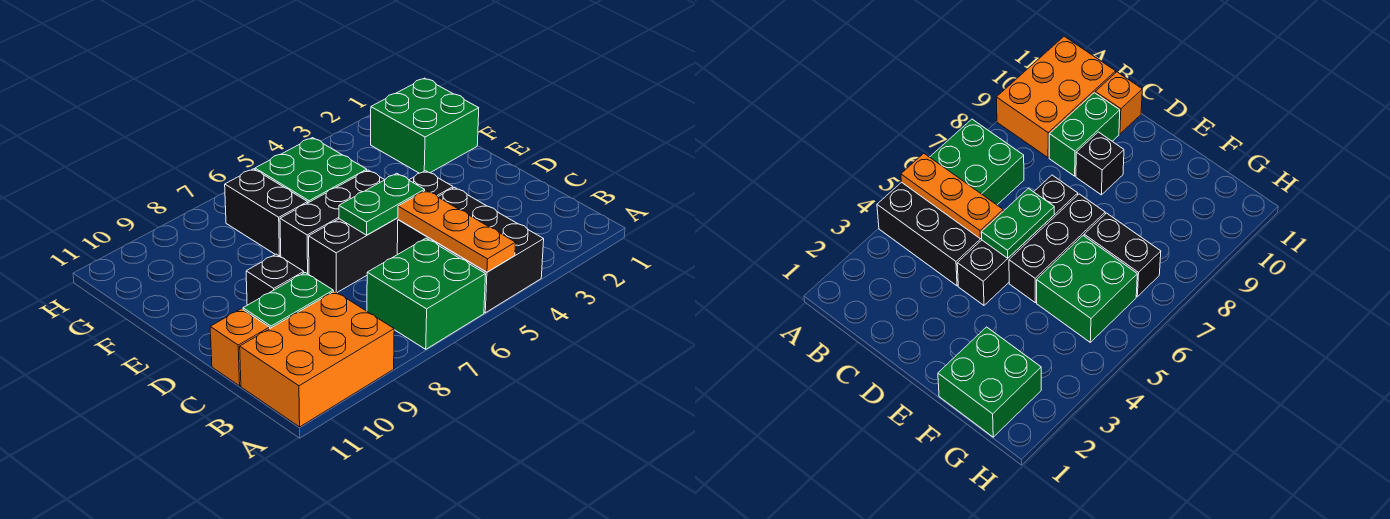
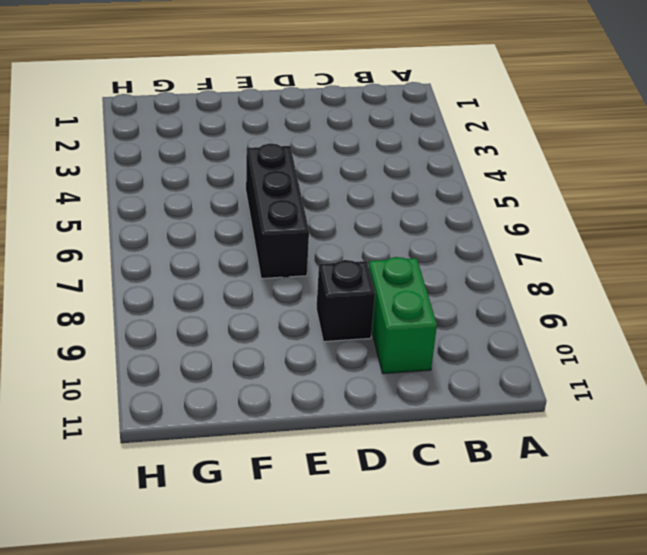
none -> black 2x3 brick [397,188,544,313]
none -> green 2x2 brick [367,238,486,349]
none -> orange 2x3 brick [240,291,394,427]

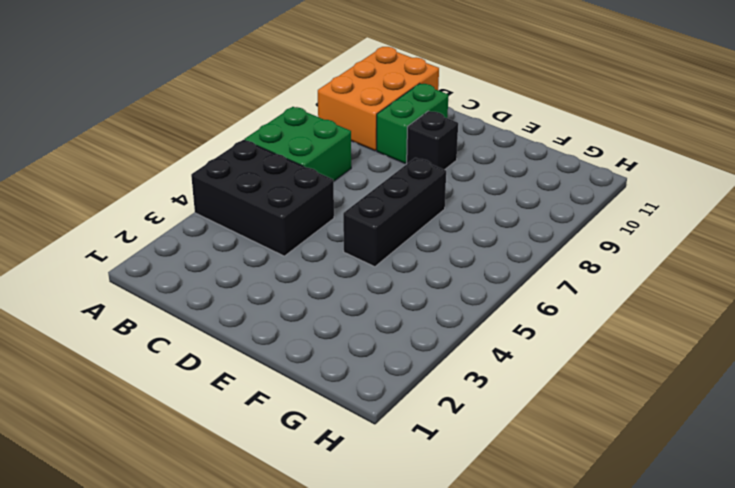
none -> orange 1x1 brick [210,309,270,386]
none -> black 1x4 brick [309,171,453,293]
none -> green 2x2 brick [371,78,479,173]

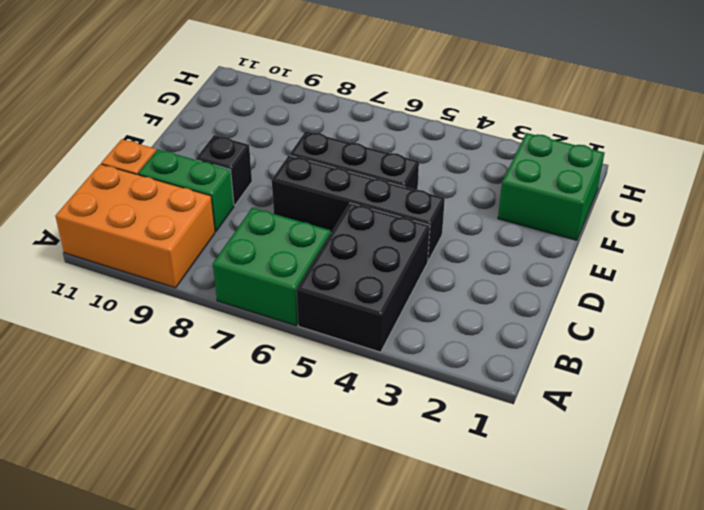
none -> green 2x2 brick [255,138,367,203]
none -> black 1x2 brick [225,169,308,257]
none -> orange 1x3 plate [398,190,516,272]

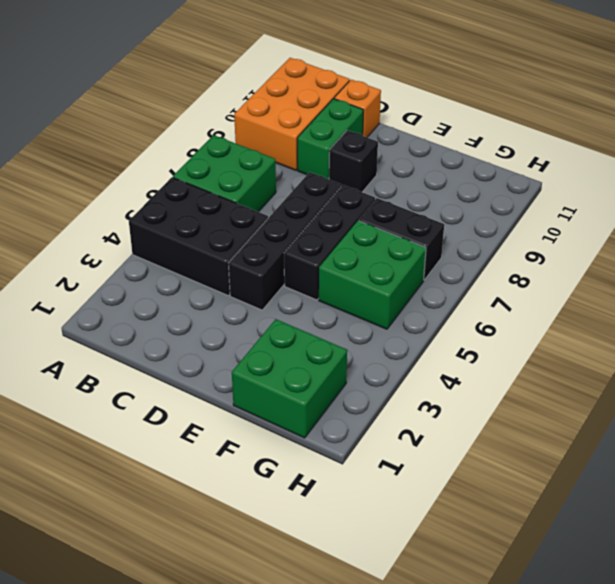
none -> orange 1x3 plate [398,190,516,272]
none -> green 1x2 plate [339,173,425,235]

